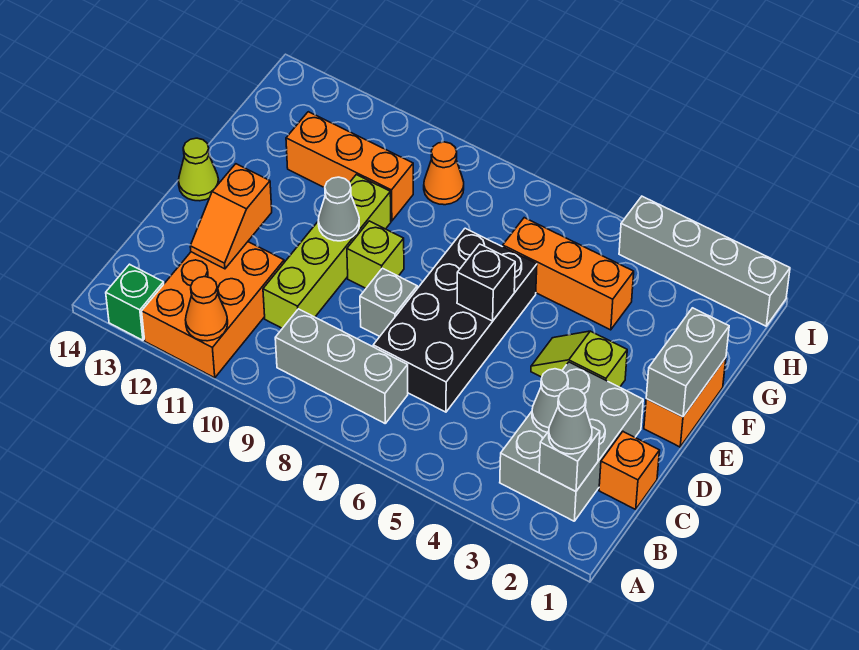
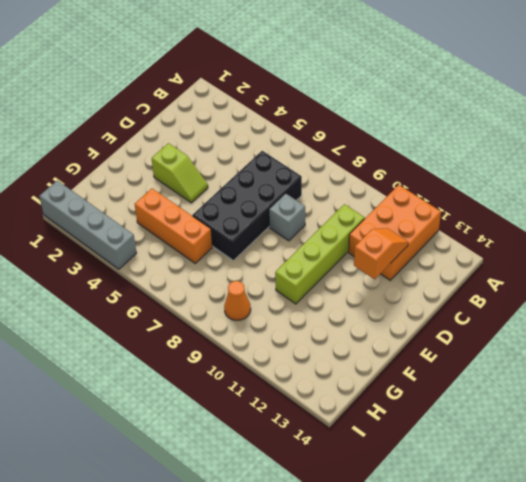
none -> green 1x1 brick [106,264,164,340]
none -> grey 2x3 brick [500,362,643,521]
none -> grey 1x3 brick [275,309,408,423]

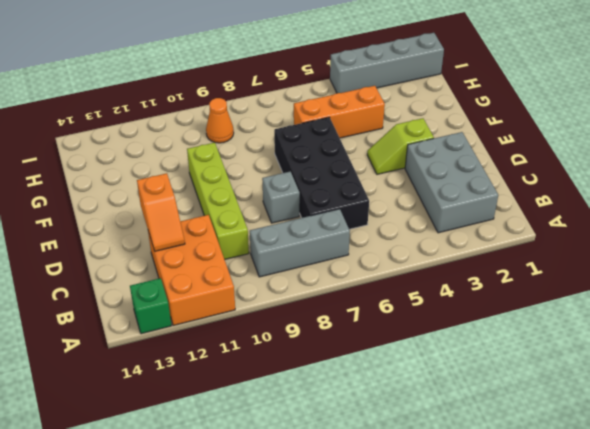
none -> orange 1x1 brick [599,432,660,509]
none -> orange 1x2 brick [644,358,726,447]
none -> lime 1x1 brick [347,221,404,288]

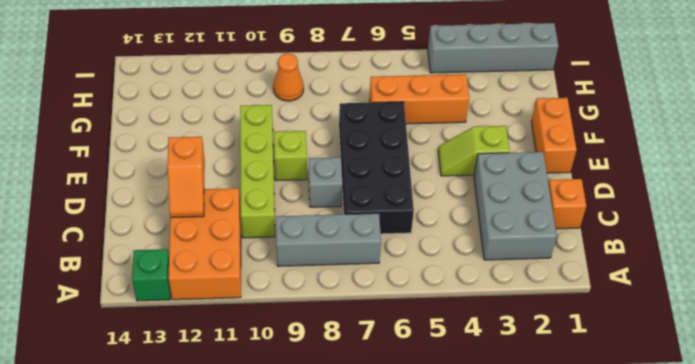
none -> lime 1x1 cone [178,138,219,201]
none -> orange 1x3 brick [286,112,413,221]
none -> orange 1x1 cone [186,277,228,341]

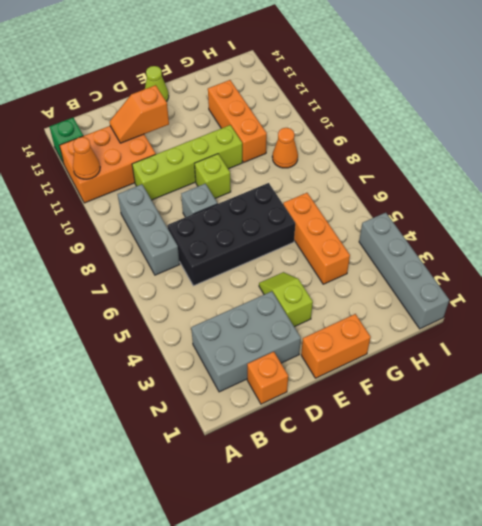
none -> grey 1x1 brick [539,427,600,492]
none -> grey 1x1 cone [532,369,568,433]
none -> grey 1x2 brick [646,308,729,417]

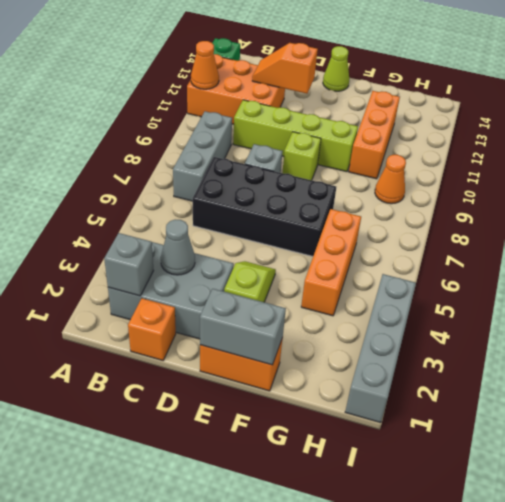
none -> black 1x1 brick [457,244,515,321]
none -> grey 1x1 cone [318,177,359,241]
none -> grey 1x1 cone [549,388,592,454]

